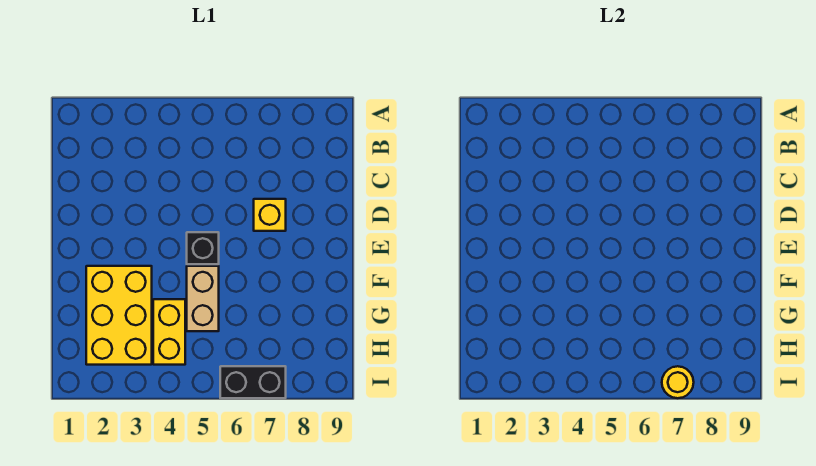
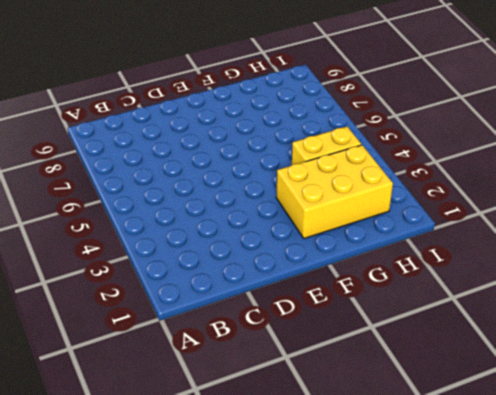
none -> yellow 1x1 brick [254,199,286,231]
none -> black 1x1 brick [187,232,219,264]

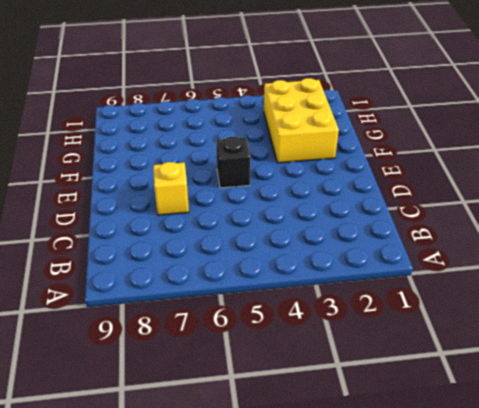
none -> tan 1x2 brick [187,266,219,331]
none -> yellow 1x2 brick [153,299,185,365]

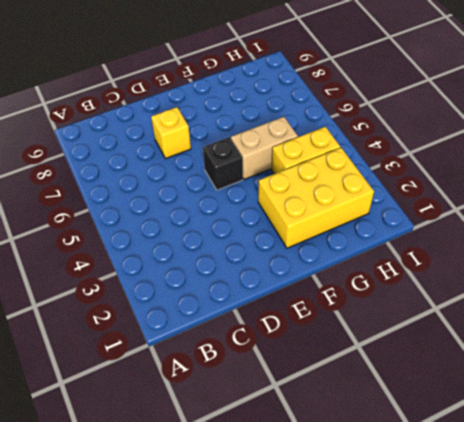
none -> black 1x2 brick [220,366,286,398]
none -> yellow 1x1 round brick [662,366,694,398]

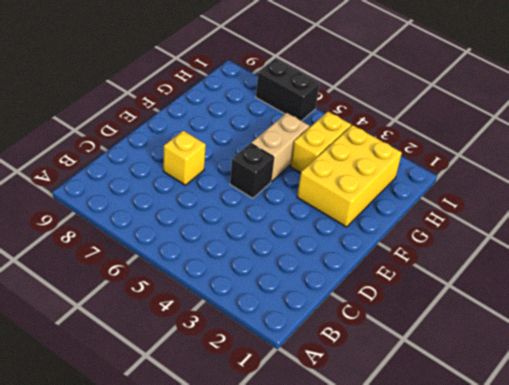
none -> yellow 1x1 round brick [662,366,694,398]

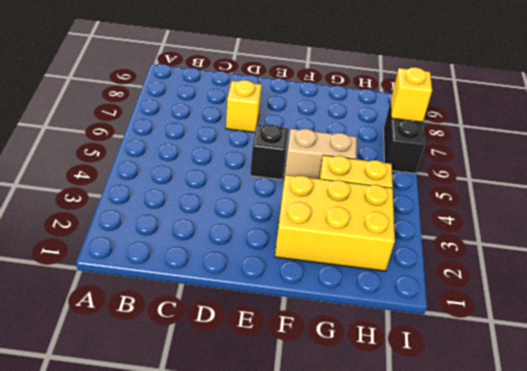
yellow 1x1 brick [391,67,432,122] -> yellow 1x1 round brick [662,366,694,398]

